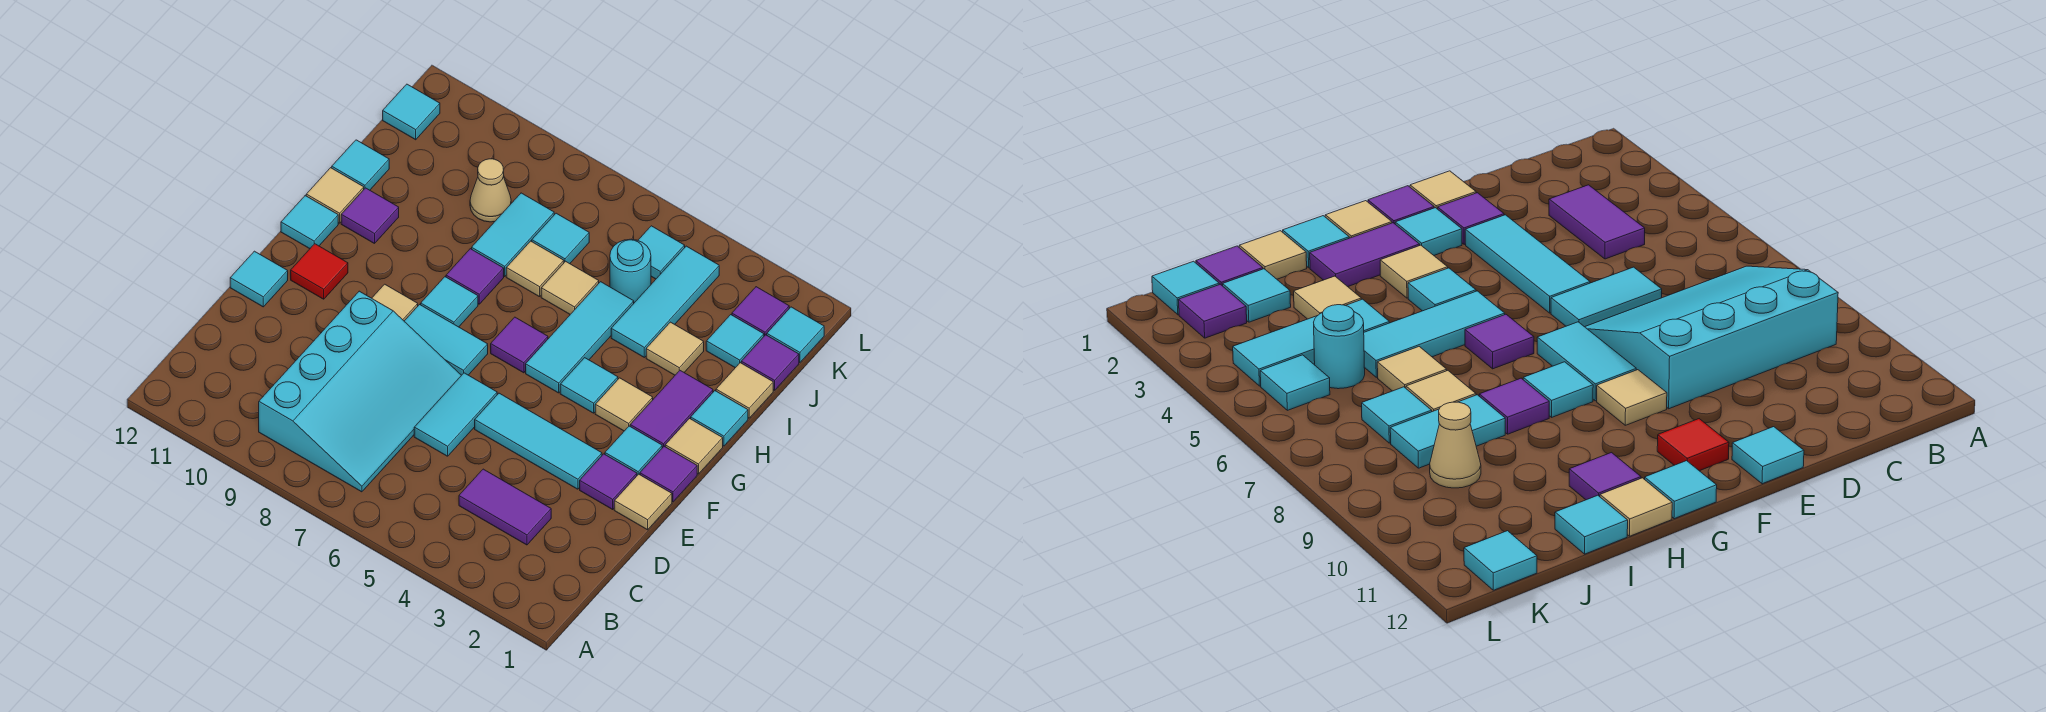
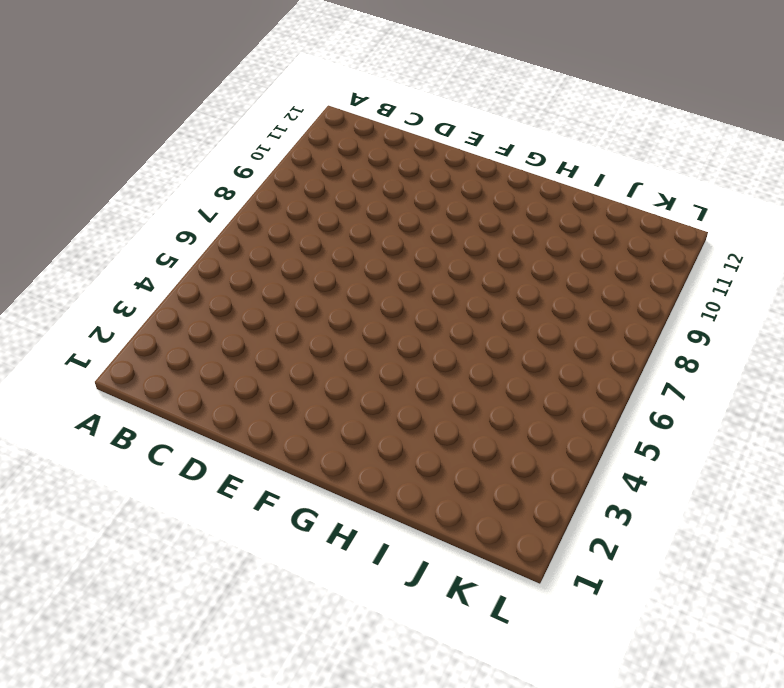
none -> cyan 3x4 slope [259,291,461,492]
none -> purple 1x2 tile [459,469,551,545]
none -> cyan 1x2 tile [414,373,497,456]
none -> tan 1x1 tile [614,474,672,530]

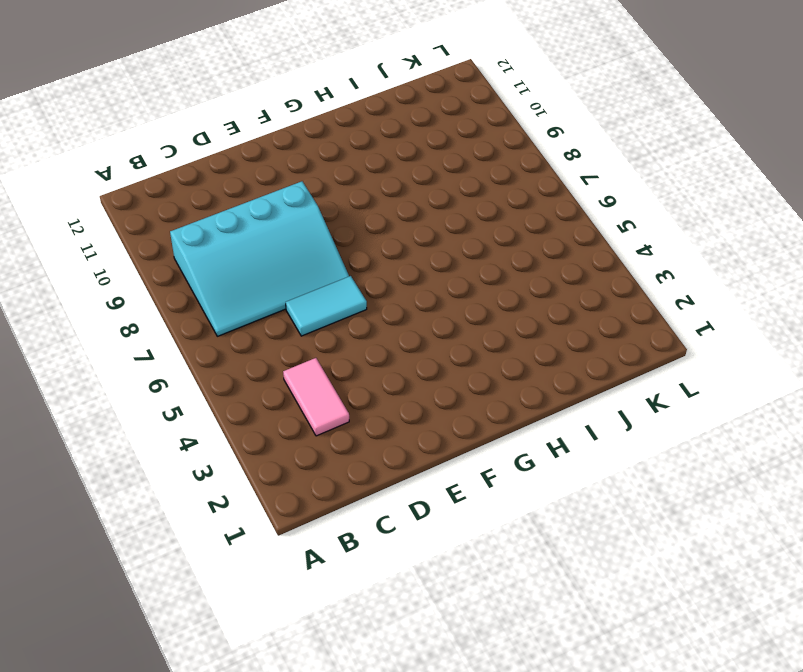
pink 1x2 tile [283,358,349,436] -> purple 1x2 tile [459,469,551,545]
none -> tan 1x1 tile [614,474,672,530]
none -> purple 1x1 tile [580,454,637,509]
none -> cyan 1x3 tile [475,393,602,489]
none -> cyan 1x1 tile [230,251,288,307]

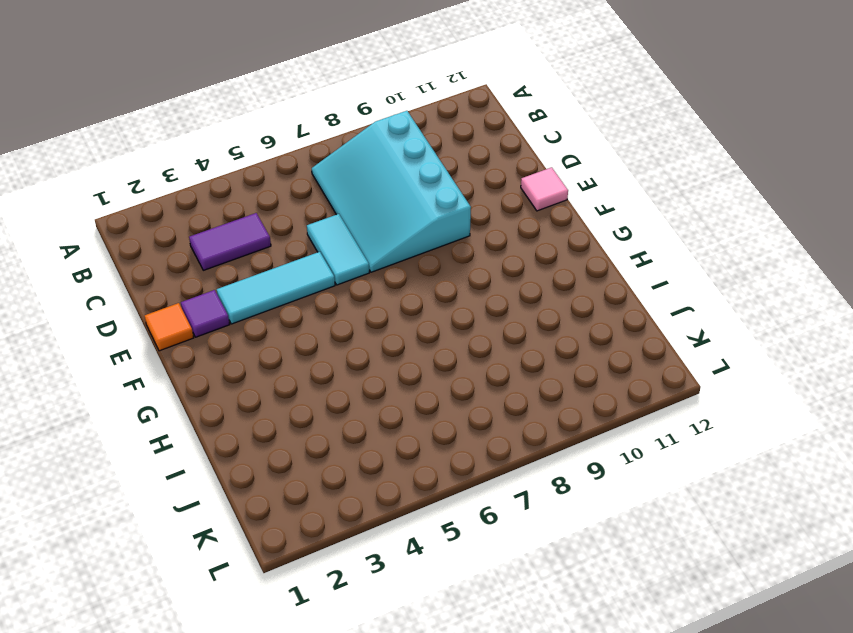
orange 1x1 tile [145,303,194,351] -> tan 1x1 tile [614,474,672,530]
pink 1x1 tile [521,167,568,211] -> cyan 1x1 tile [230,251,288,307]
none -> purple 1x1 tile [640,446,697,502]
none -> cyan 1x1 tile [605,426,662,475]
none -> cyan 1x2 tile [404,305,488,375]
none -> tan 1x1 tile [372,284,418,321]

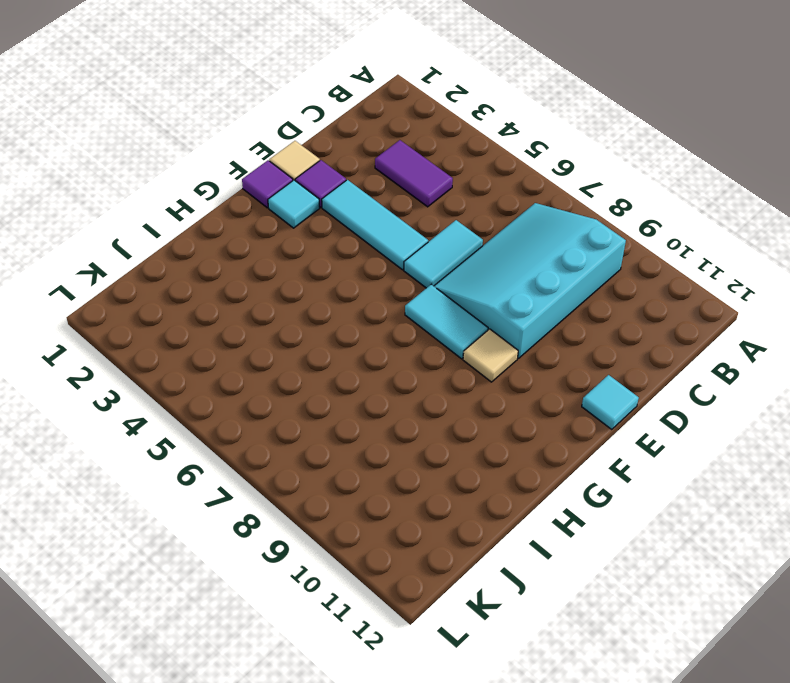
none -> red 1x1 tile [291,244,348,299]
none -> tan 1x1 tile [665,419,723,474]
none -> purple 1x2 tile [630,371,713,448]
none -> tan 1x1 tile [595,378,653,431]

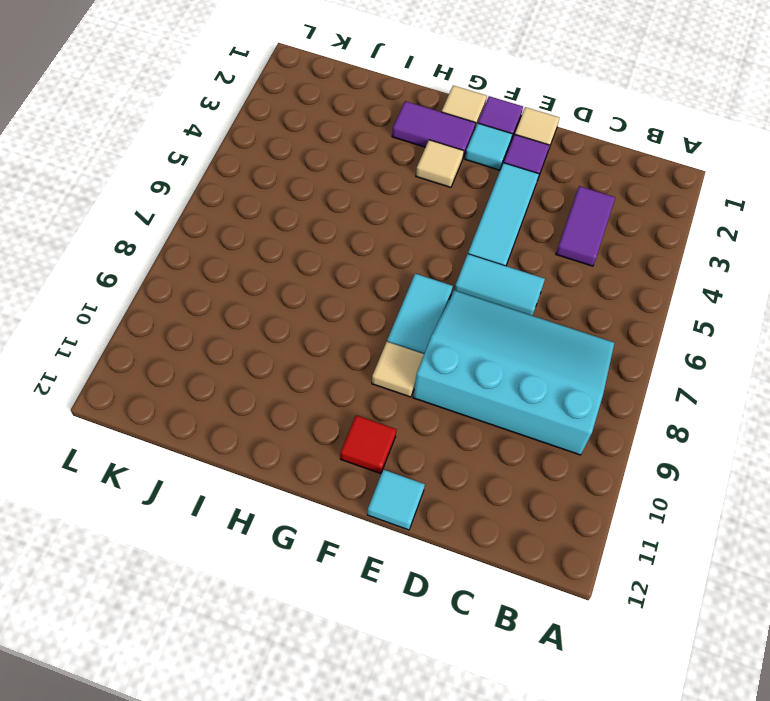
none -> cyan 1x1 tile [560,358,618,413]
none -> cyan 1x3 tile [526,282,634,393]
none -> purple 1x1 tile [491,317,548,373]
none -> cyan 1x1 tile [421,277,478,327]

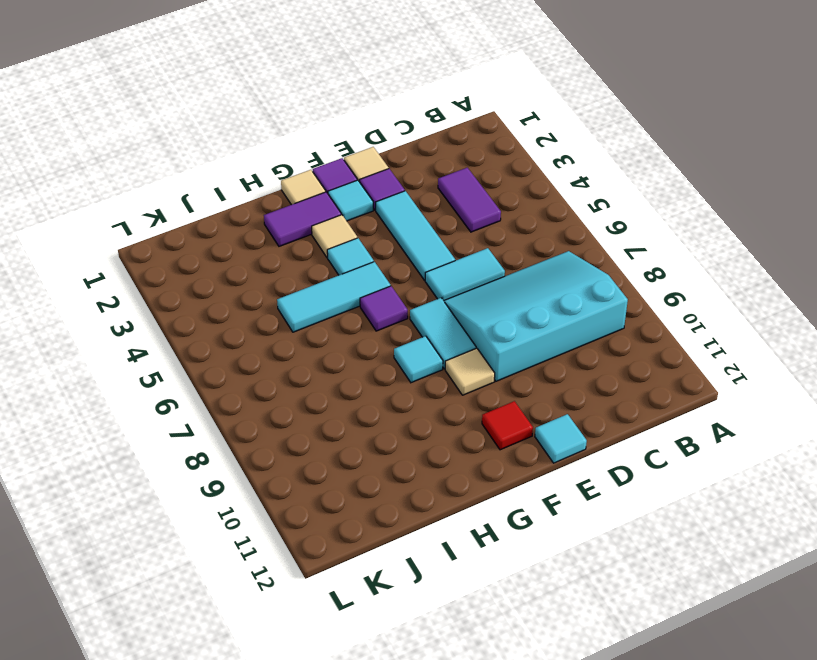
none -> cyan 1x1 tile [281,196,338,249]
none -> cyan 1x1 tile [691,391,748,446]
none -> purple 1x1 tile [446,249,504,304]
none -> purple 1x1 tile [341,188,399,244]

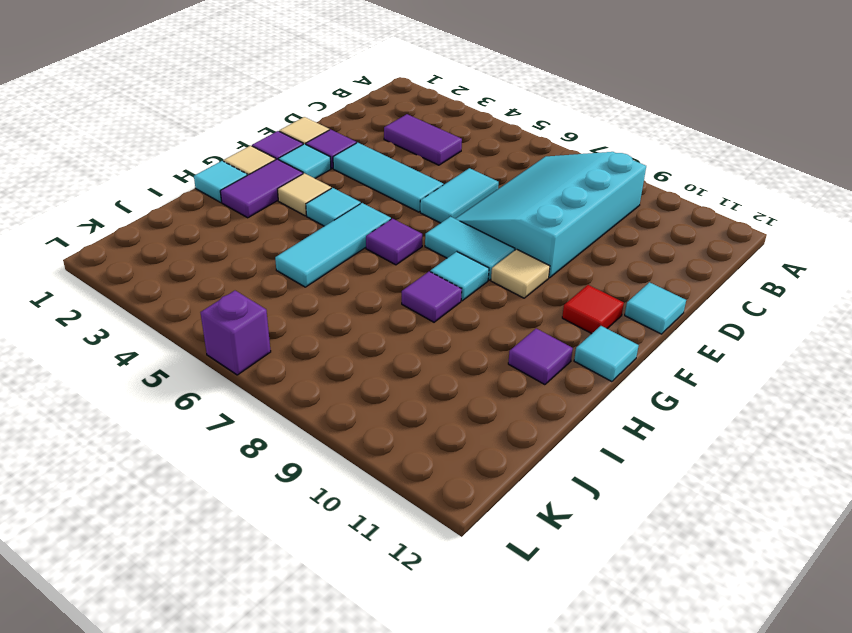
purple 1x1 brick [201,291,271,375] -> none
none -> tan 1x1 tile [306,168,364,223]
none -> tan 1x1 tile [716,363,773,418]
none -> tan 1x1 tile [646,322,704,375]
none -> cyan 1x3 tile [611,246,719,357]

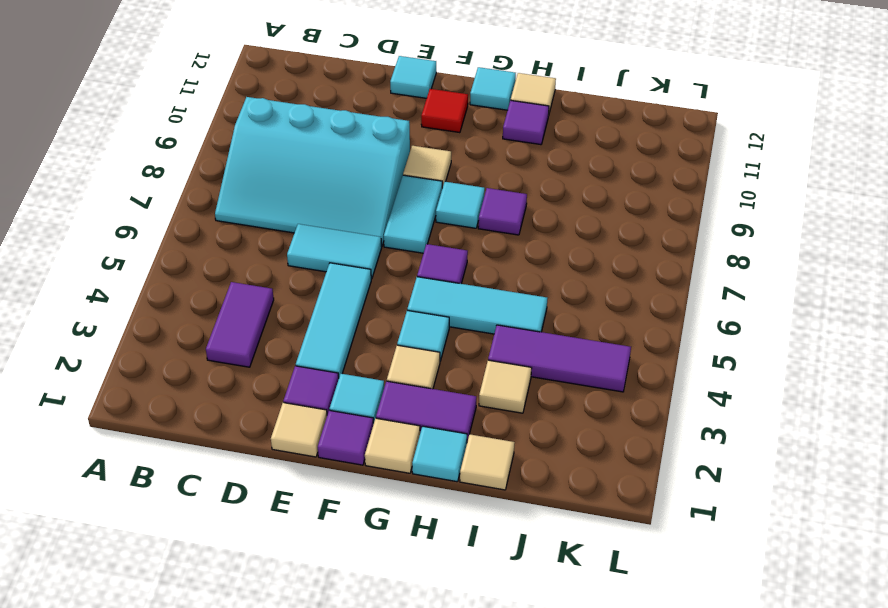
purple 1x3 tile [488,325,631,392] -> cyan 1x3 tile [611,246,719,357]
none -> tan 1x1 tile [541,261,599,314]
none -> tan 1x1 tile [506,241,564,297]
none -> cyan 1x2 tile [472,193,554,276]
none -> cyan 1x1 tile [332,140,389,190]

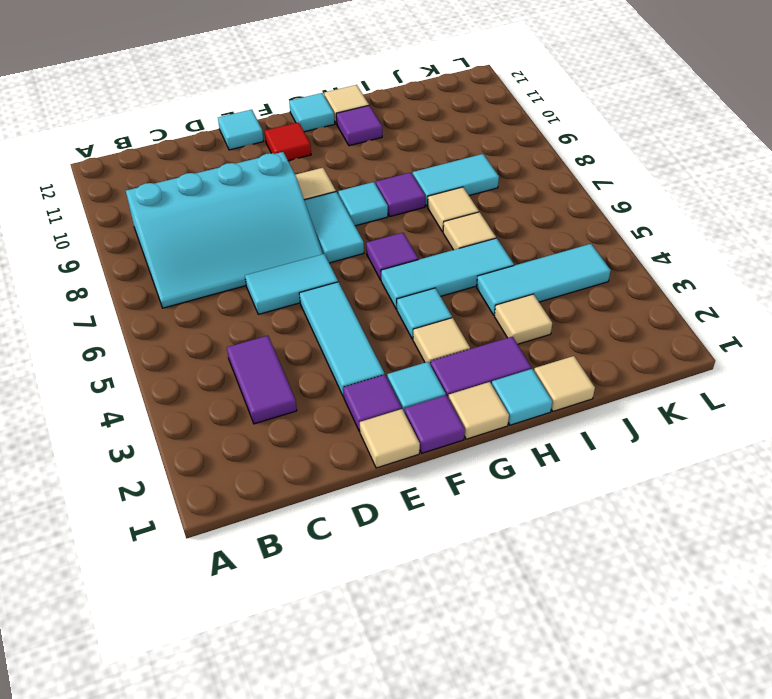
none -> cyan 1x1 tile [332,140,389,190]
none -> purple 1x1 tile [741,335,799,390]
none -> cyan 1x1 tile [706,315,764,368]
none -> cyan 1x1 round brick [610,239,651,303]

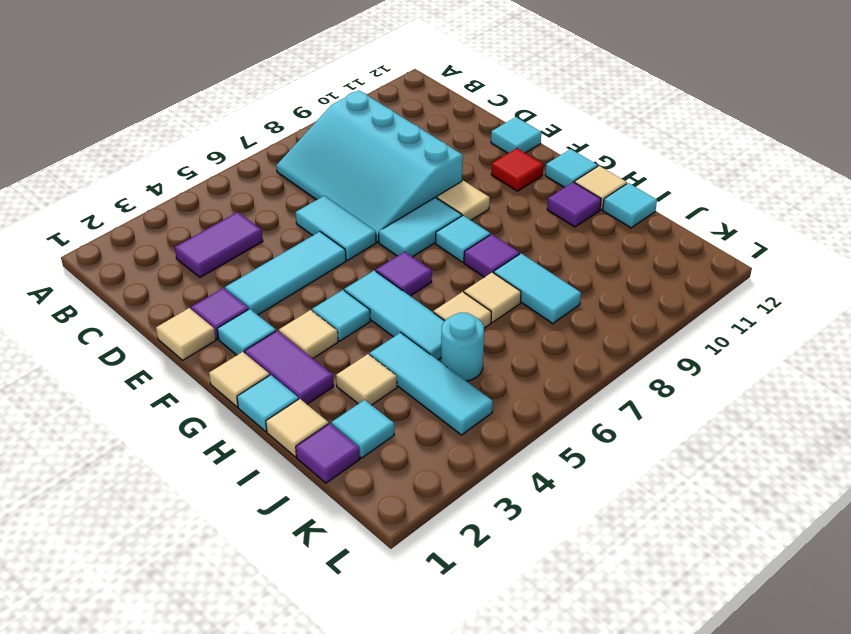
none -> purple 1x1 tile [640,446,697,502]
none -> cyan 1x1 tile [532,213,589,264]
none -> tan 1x1 cone [470,159,511,222]
none -> cyan 1x1 tile [767,307,824,362]

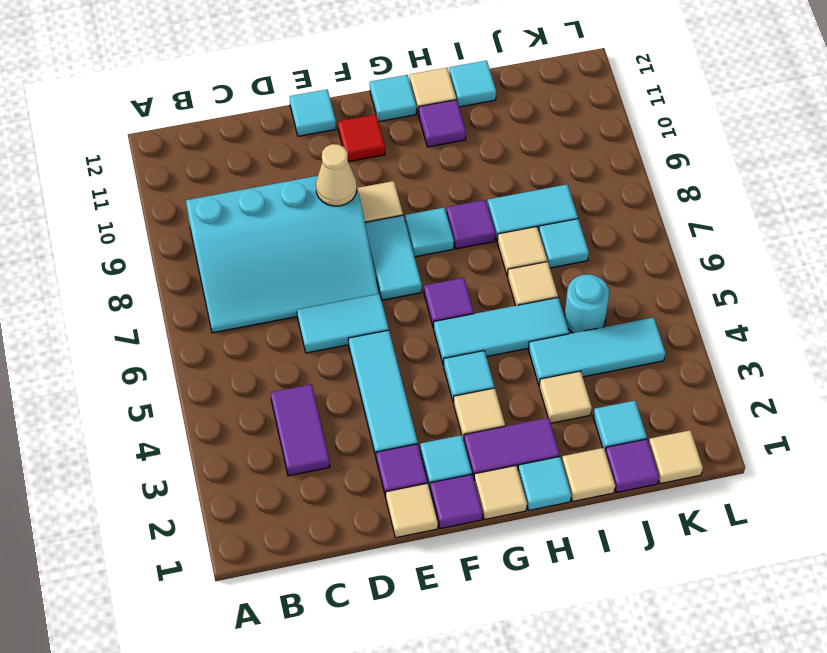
tan 1x1 cone [316,144,357,206] -> tan 1x1 cone moved to [470,159,511,222]
tan 1x1 tile [649,430,703,484] -> cyan 1x1 tile [767,307,824,362]
none -> purple 1x1 tile [732,287,789,336]
none -> cyan 1x1 tile [638,226,685,279]
none -> cyan 1x1 tile [383,84,440,140]

